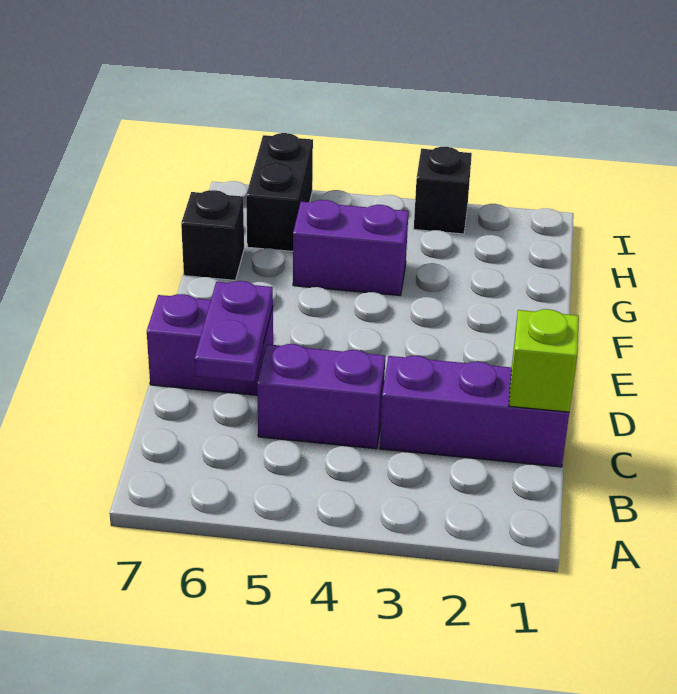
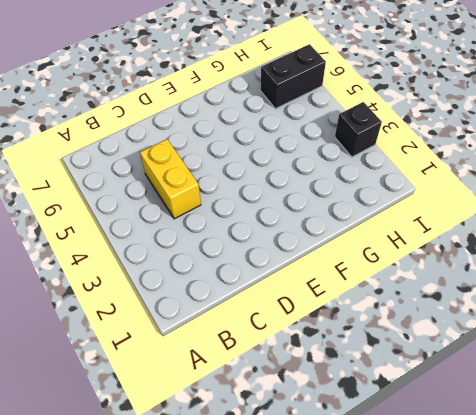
yellow 1x2 brick [140,139,201,219] -> purple 1x2 brick [257,344,385,449]
none -> purple 1x3 brick [380,356,569,467]
none -> purple 1x2 brick [147,294,273,395]

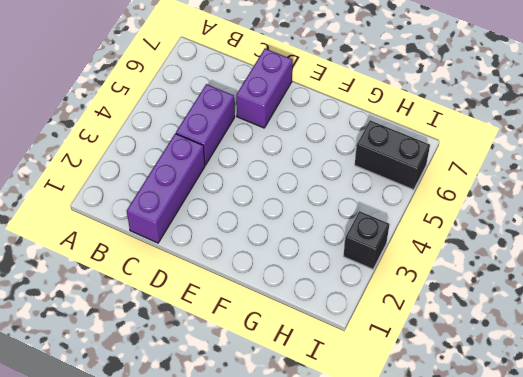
none -> purple 1x2 brick [293,200,409,295]
none -> black 1x1 brick [181,190,244,280]

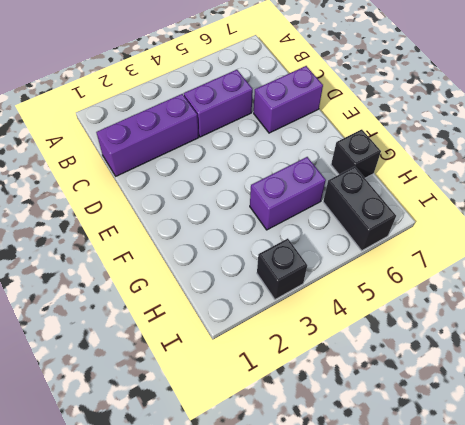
none -> lime 1x1 brick [509,309,579,412]
none -> purple 1x2 plate [195,281,273,382]

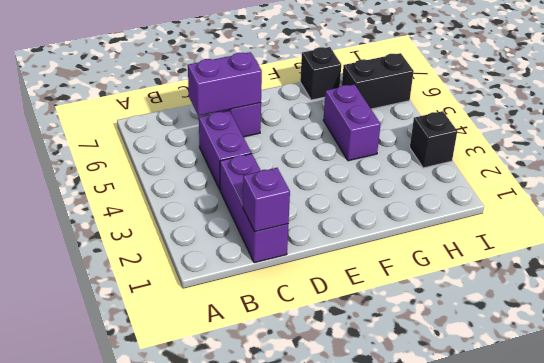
purple 1x1 brick [243,168,290,232] -> lime 1x1 brick [509,309,579,412]
purple 1x2 brick [188,52,262,116] -> purple 1x2 plate [195,281,273,382]

